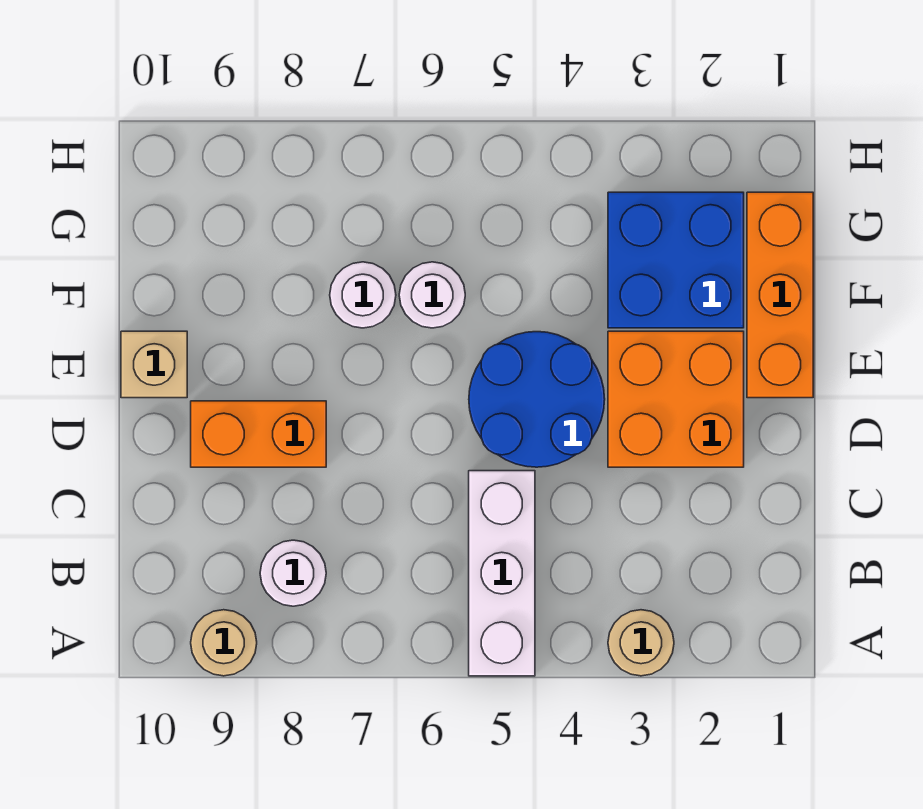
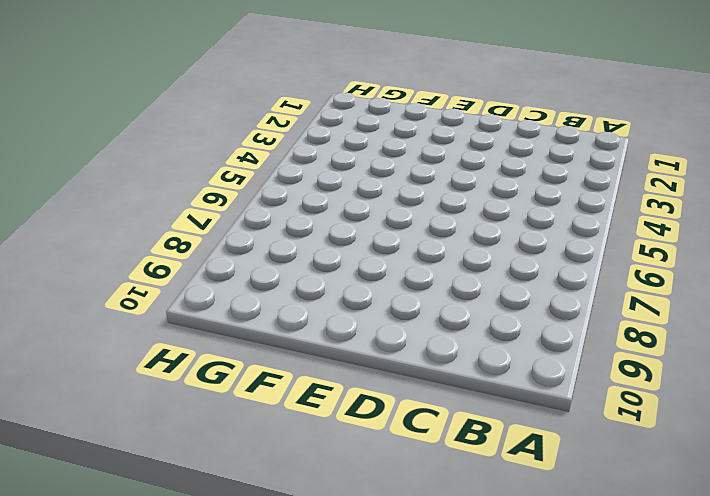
none -> tan 1x1 round brick [608,610,674,676]
none -> white 1x3 brick [469,471,535,676]
none -> tan 1x1 round brick [191,610,257,676]

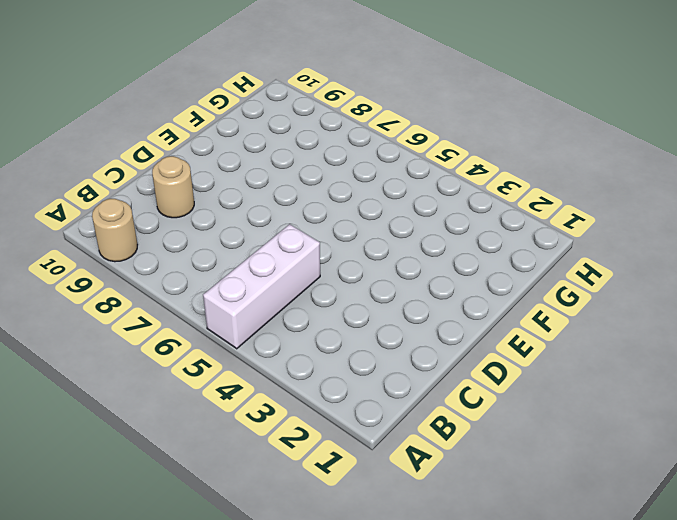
tan 1x1 round brick [152,156,194,218] -> tan 1x1 round brick moved to [608,610,674,676]
none -> white 1x1 round brick [260,540,326,606]
none -> orange 2x2 brick [608,331,744,467]
none -> blue 2x2 round brick [469,332,605,467]

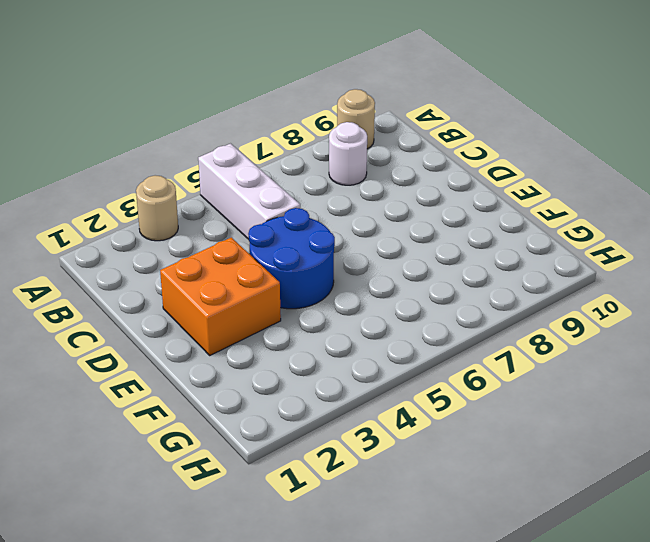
none -> orange 1x2 brick [191,401,326,467]
none -> orange 1x3 brick [747,192,813,398]
none -> tan 1x1 brick [121,331,187,398]

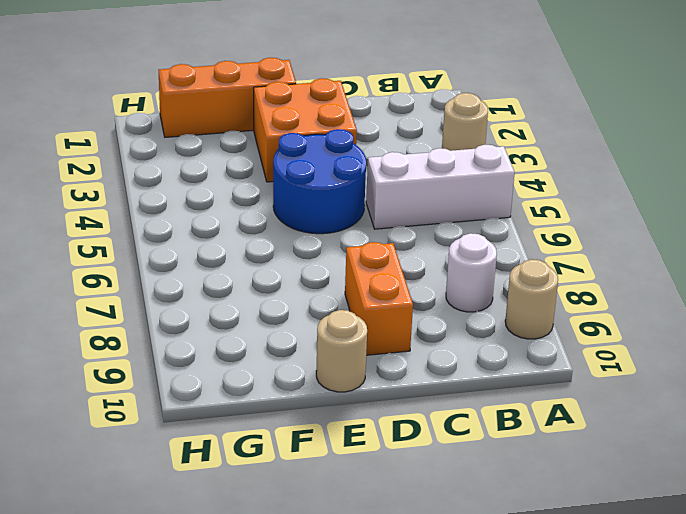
tan 1x1 round brick [316,310,367,392] -> tan 1x1 brick [121,331,187,398]
none -> blue 2x2 brick [608,192,744,328]
none -> white 1x1 round brick [399,262,465,328]
none -> white 1x1 round brick [330,262,396,328]

